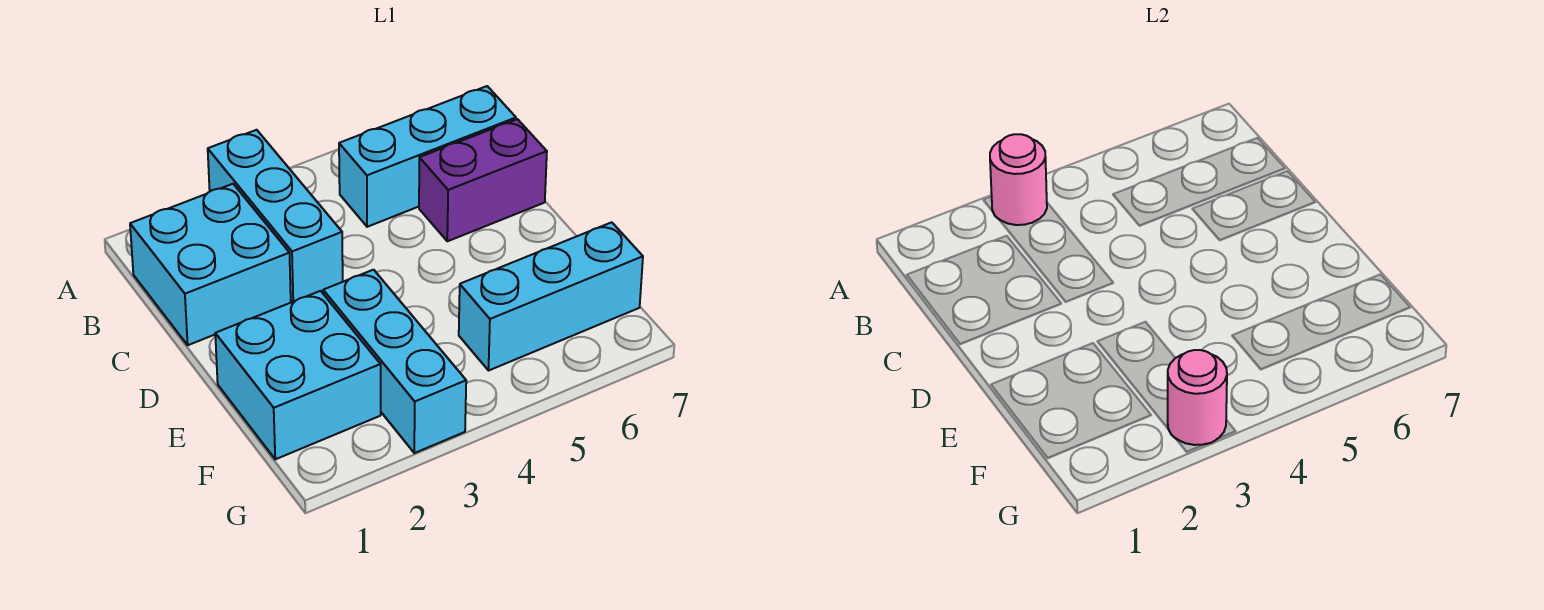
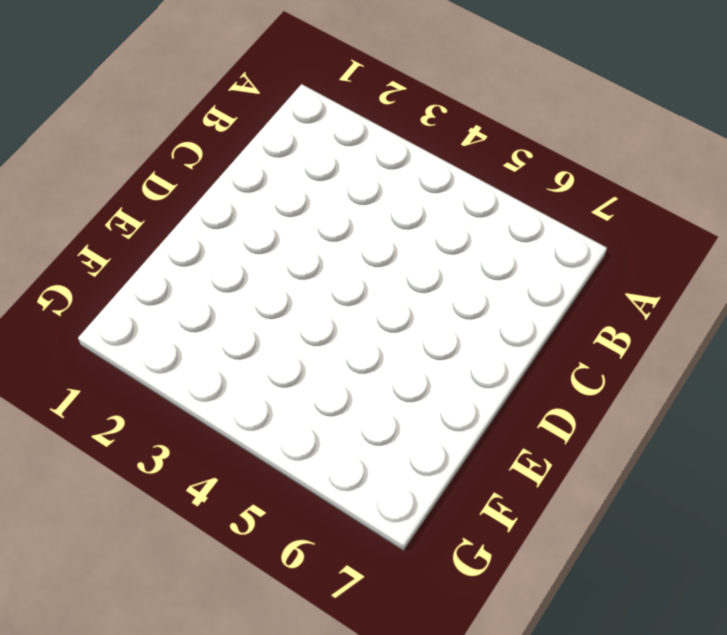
none -> cyan 1x3 brick [208,130,343,302]
none -> cyan 2x2 brick [130,184,291,345]

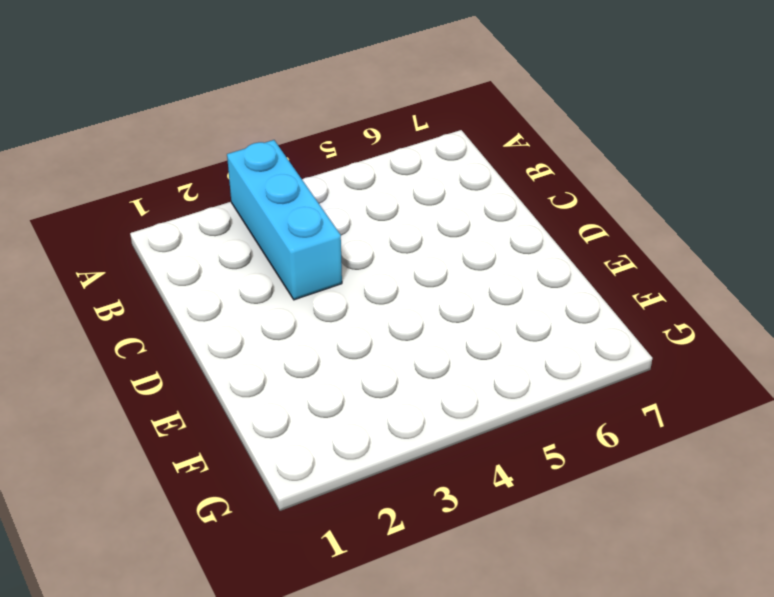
none -> cyan 2x2 brick [130,184,291,345]
none -> cyan 1x3 brick [339,86,516,227]

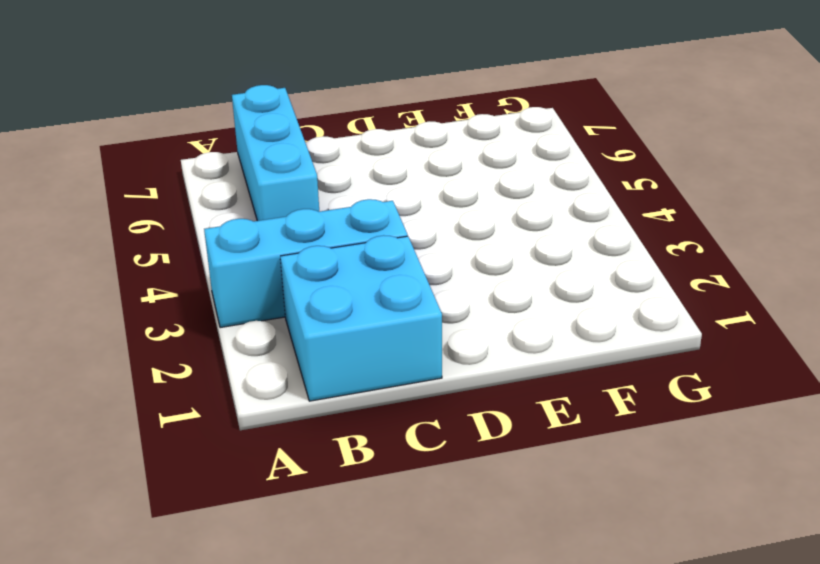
none -> purple 1x2 brick [419,119,547,241]
none -> cyan 2x2 brick [215,291,381,459]

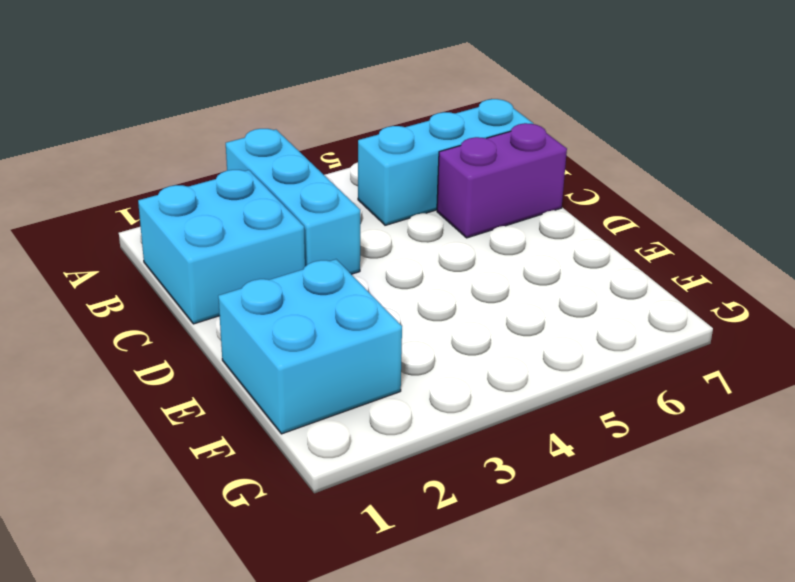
none -> cyan 1x3 brick [323,270,466,453]
none -> cyan 1x3 brick [459,222,643,370]

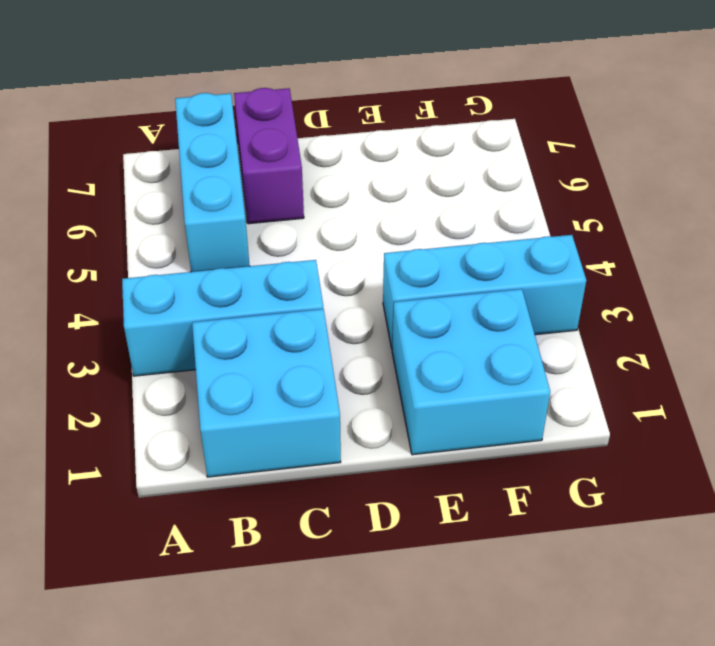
none -> cyan 1x3 brick [459,222,643,370]
none -> pink 1x1 round brick [990,134,1047,225]

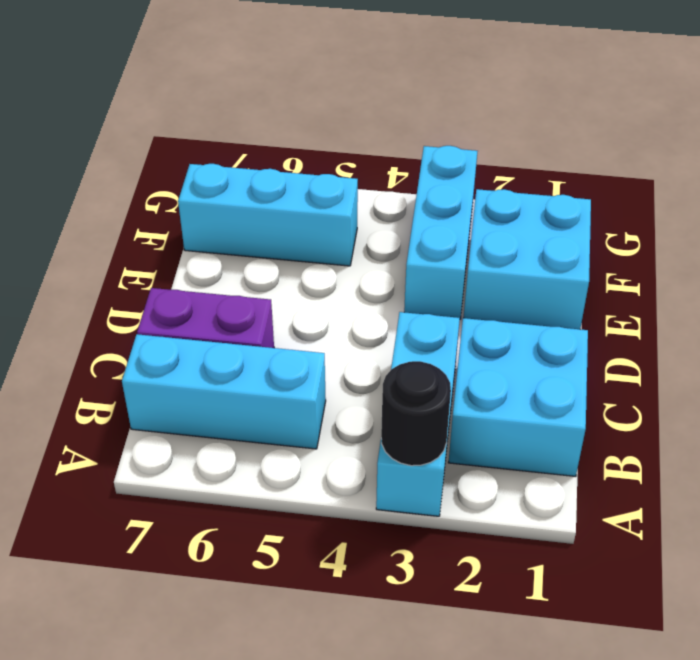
black 1x1 round brick [381,361,451,466] -> pink 1x1 round brick [990,134,1047,225]
none -> pink 1x1 round brick [1168,350,1227,445]

